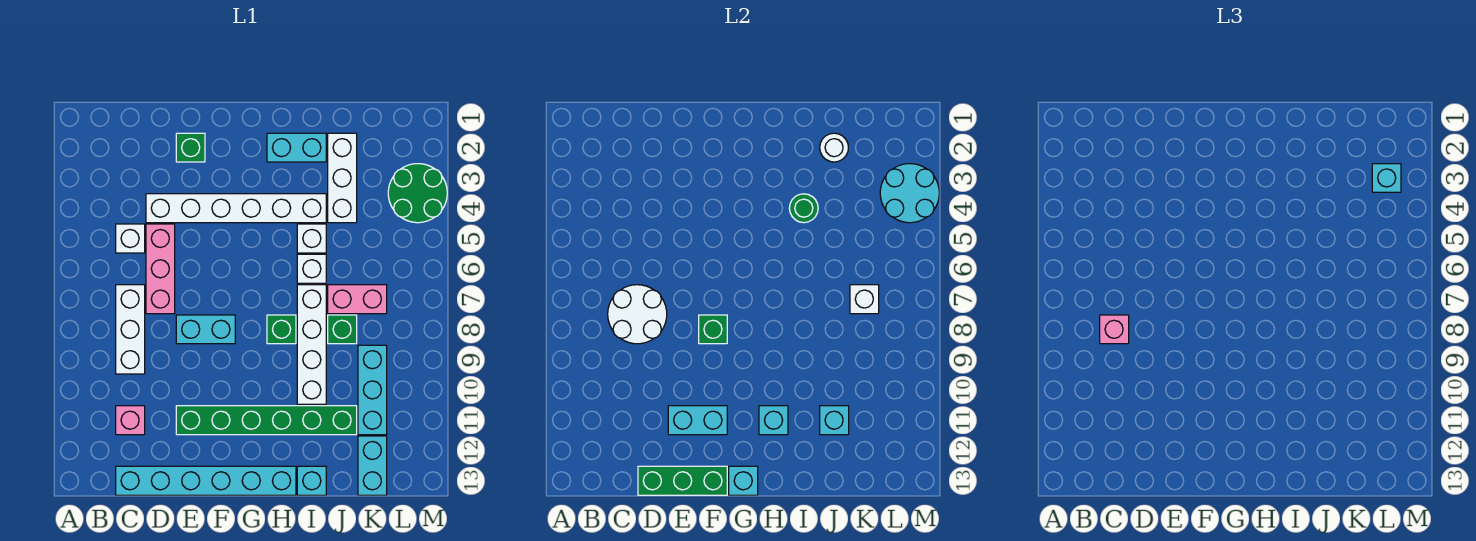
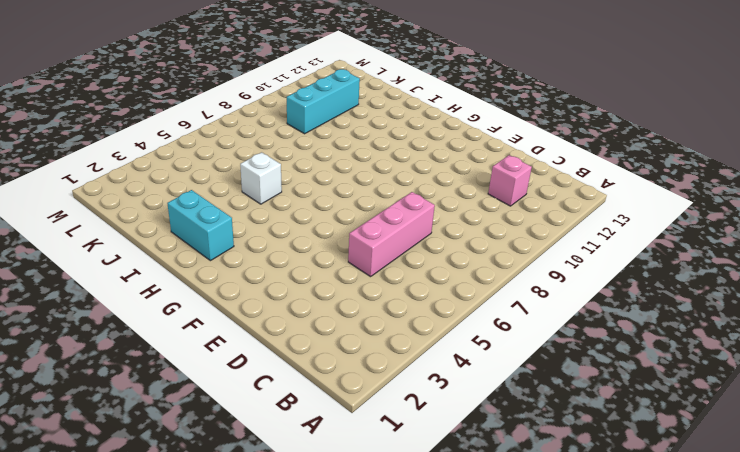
none -> white 1x1 brick [116,224,145,253]
none -> white 1x3 brick [116,285,145,374]
none -> cyan 1x6 brick [116,466,296,495]
none -> white 1x6 brick [146,194,326,223]

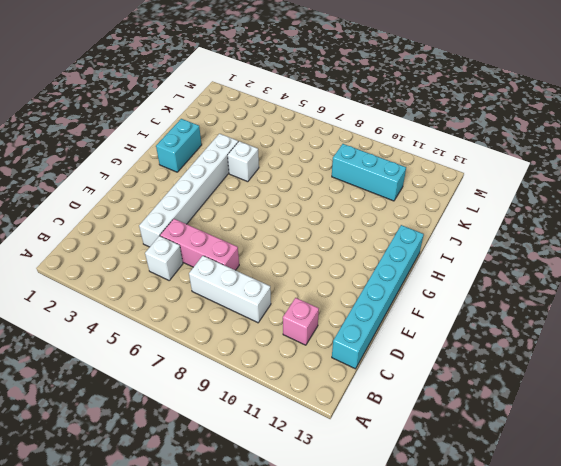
none -> green 1x1 brick [176,133,205,162]
none -> cyan 1x2 brick [176,315,235,344]
none -> green 1x6 brick [176,406,357,435]
none -> green 1x1 brick [267,315,296,344]

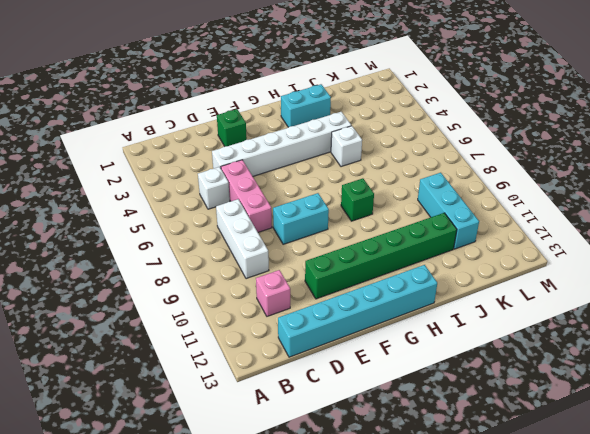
none -> white 1x1 brick [297,254,326,283]
none -> white 1x4 brick [297,285,326,404]
none -> cyan 1x1 brick [297,466,326,495]
none -> white 1x3 brick [328,133,357,223]

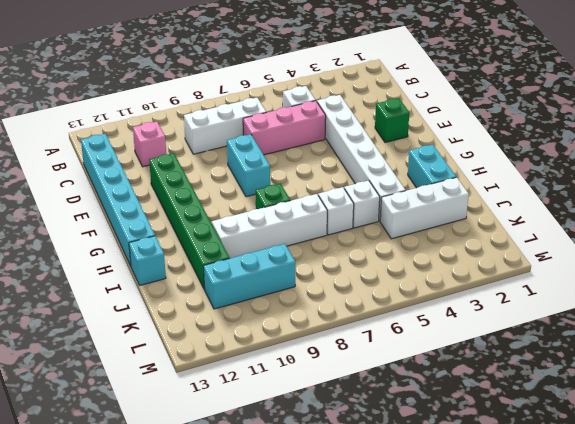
none -> pink 1x2 brick [328,285,387,314]
none -> green 1x1 brick [328,315,357,344]
none -> cyan 1x2 brick [358,436,387,495]
none -> green 2x2 round brick [388,164,447,223]

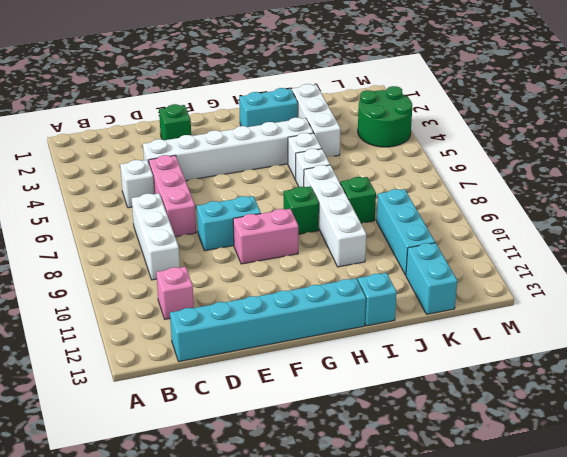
pink 1x2 brick [233,209,298,264] -> pink 1x2 brick moved to [328,285,387,314]
none -> green 1x6 brick [176,406,357,435]
none -> white 2x2 round brick [608,285,667,344]
none -> green 1x3 brick [638,466,727,495]
none -> cyan 1x2 brick [668,406,727,435]

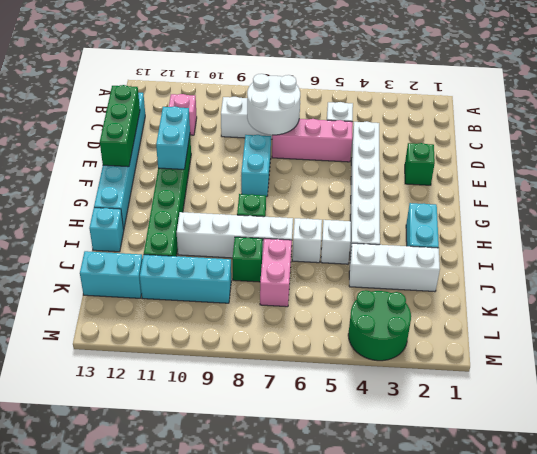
none -> green 1x1 brick [699,315,727,344]
none -> cyan 1x1 brick [729,466,758,495]
none -> cyan 1x1 brick [759,406,788,435]
none -> green 1x1 round brick [789,194,818,223]

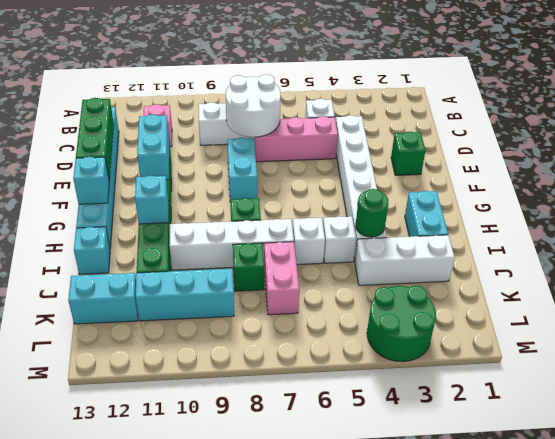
none -> green 1x1 brick [699,315,727,344]
none -> white 1x1 round brick [820,133,848,162]
none -> cyan 1x1 brick [820,406,849,435]
none -> white 1x1 brick [850,285,879,314]

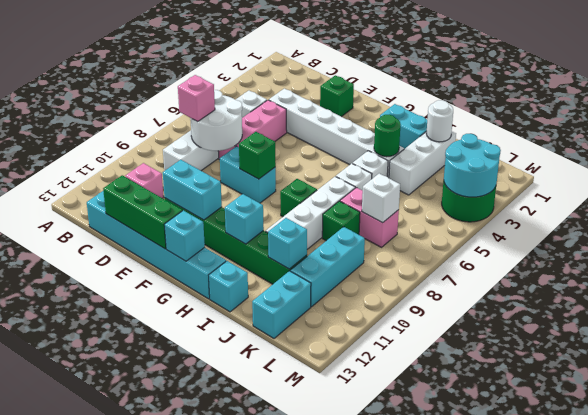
none -> cyan 1x1 brick [1372,164,1401,192]

